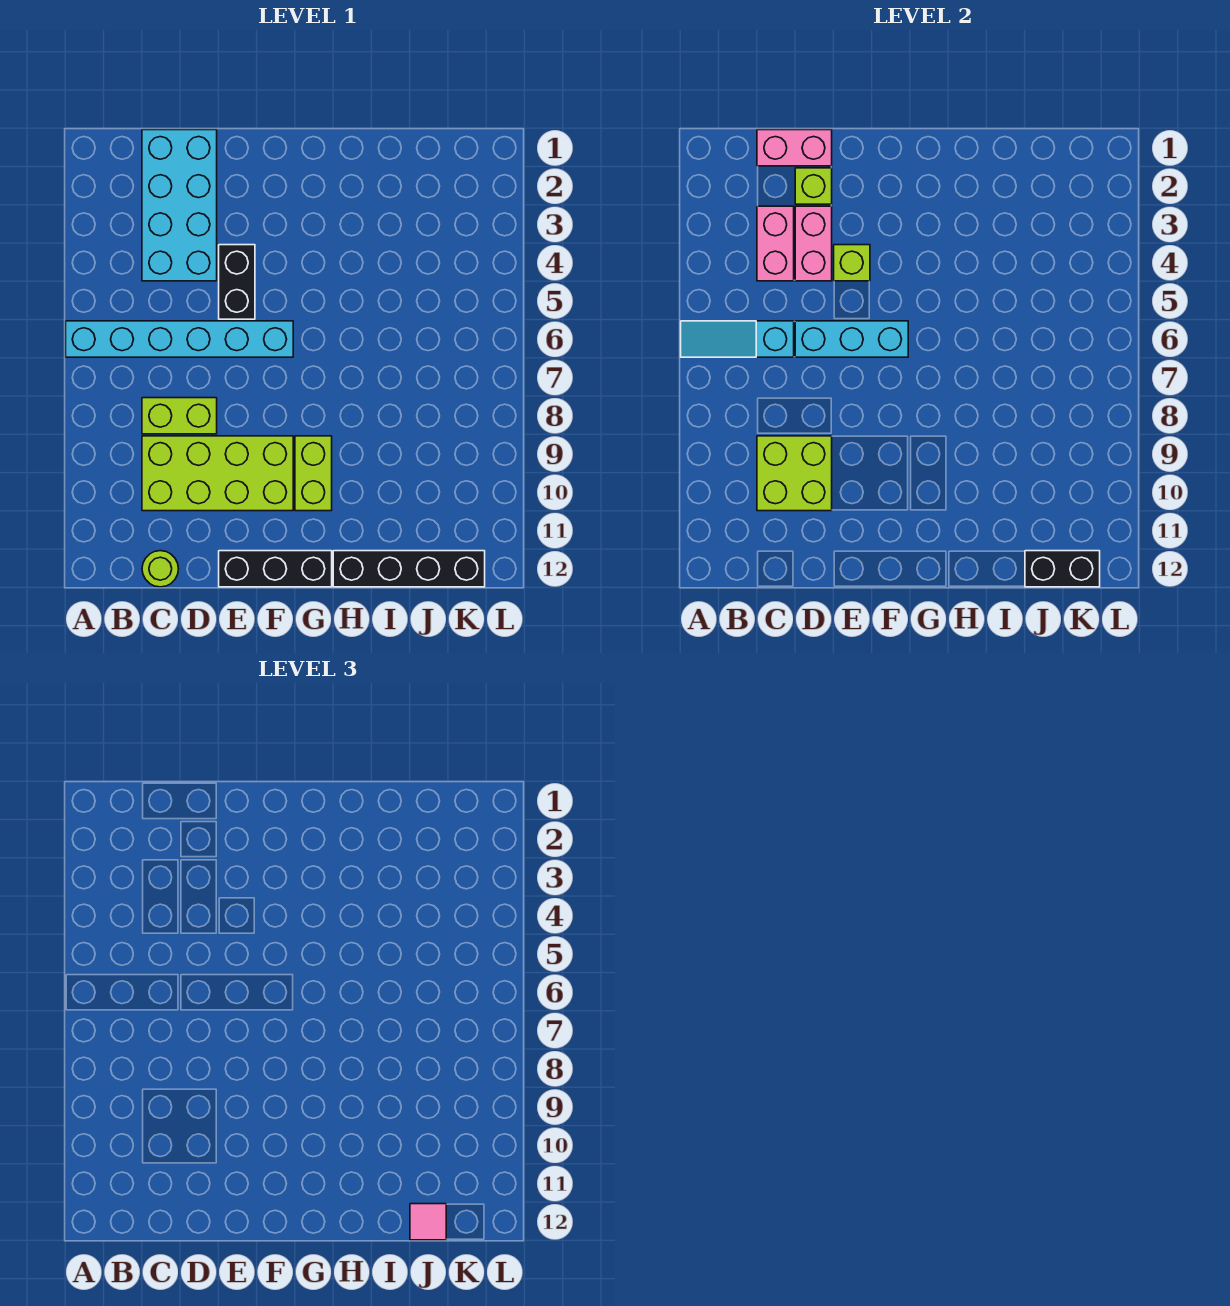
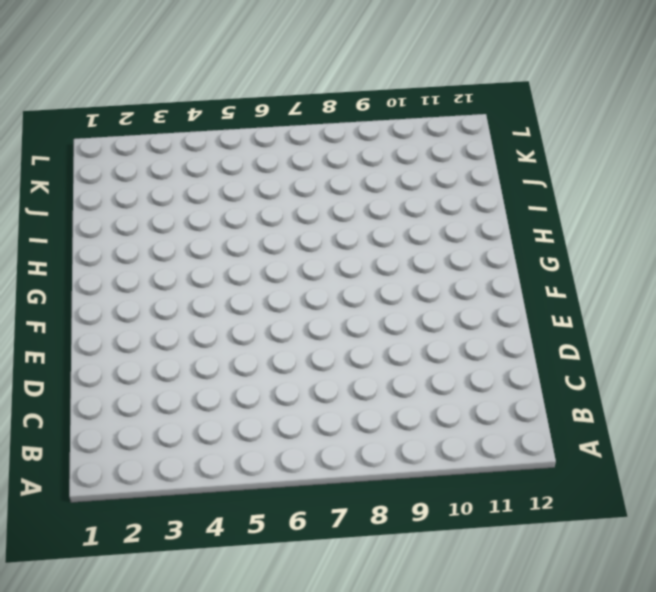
none -> cyan 1x6 brick [66,321,293,357]
none -> cyan 2x4 brick [142,130,217,281]
none -> lime 1x2 brick [142,398,217,434]

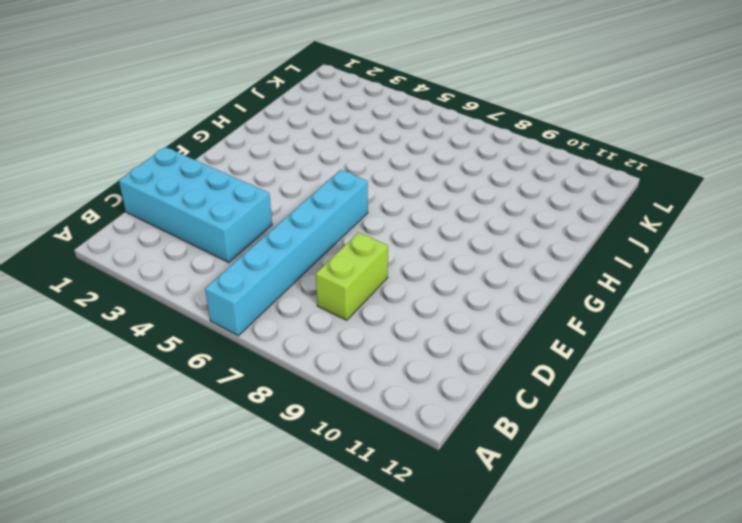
none -> lime 2x4 brick [142,436,293,511]
none -> lime 1x1 round brick [142,551,178,587]
none -> black 1x2 brick [219,245,255,319]

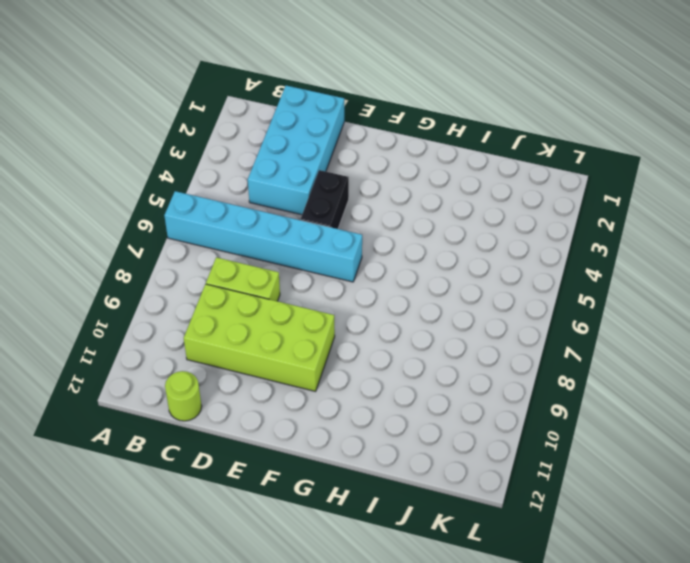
none -> black 1x3 brick [219,551,332,587]
none -> lime 1x2 brick [295,436,332,511]
none -> black 1x4 brick [333,551,485,587]

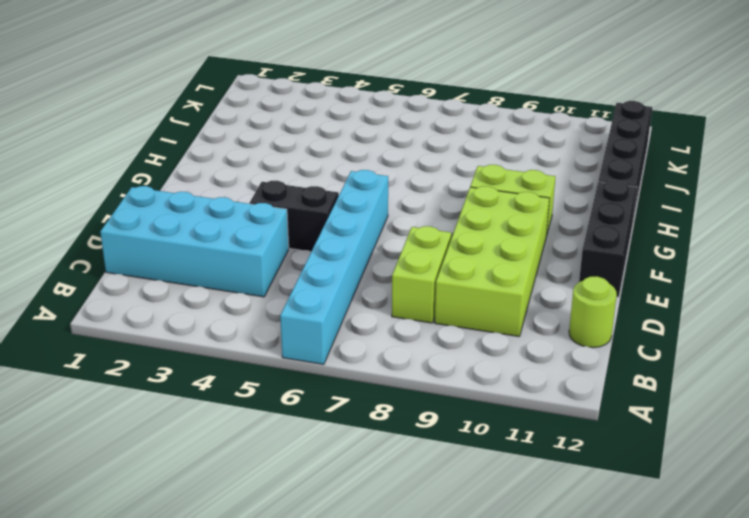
none -> cyan 1x3 slope [681,321,794,357]
none -> pink 1x2 brick [757,130,832,166]
none -> pink 1x2 brick [757,206,794,281]

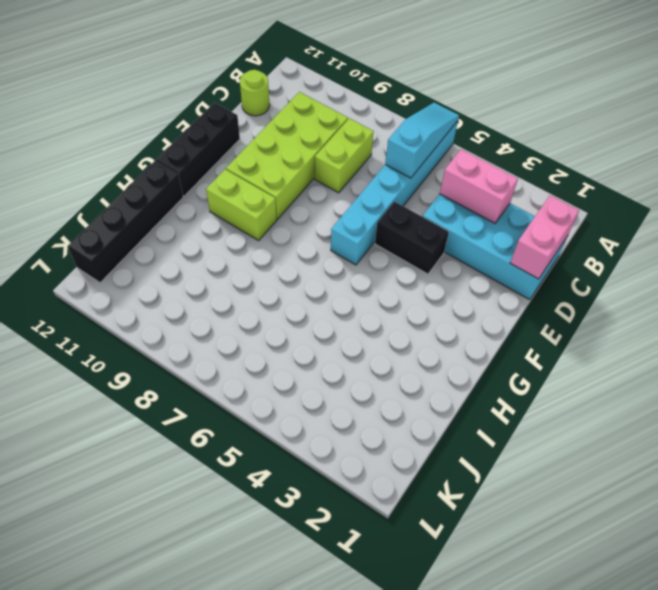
none -> lime 2x2 brick [757,436,832,511]
none -> lime 1x1 brick [795,168,832,204]
none -> pink 1x2 brick [795,206,832,281]

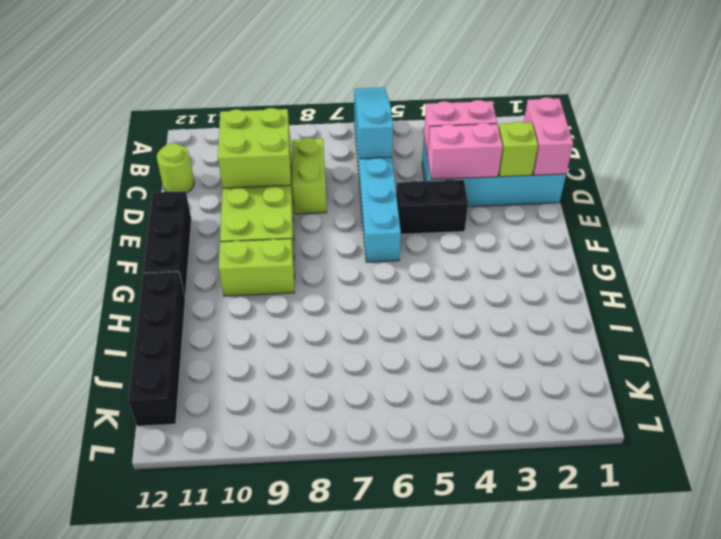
none -> cyan 1x3 brick [795,321,908,357]
none -> lime 1x1 brick [834,245,870,281]
none -> black 1x2 brick [1025,551,1100,587]

